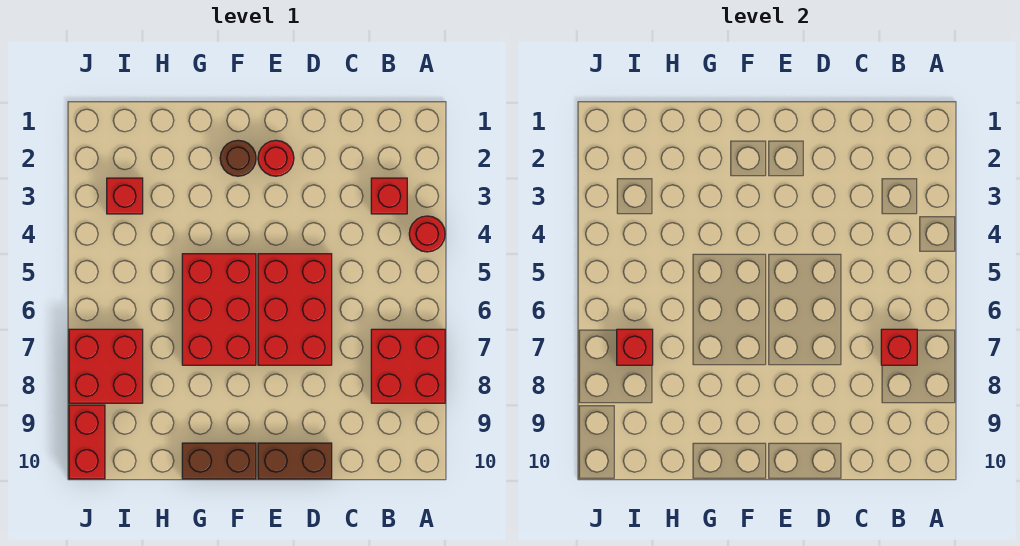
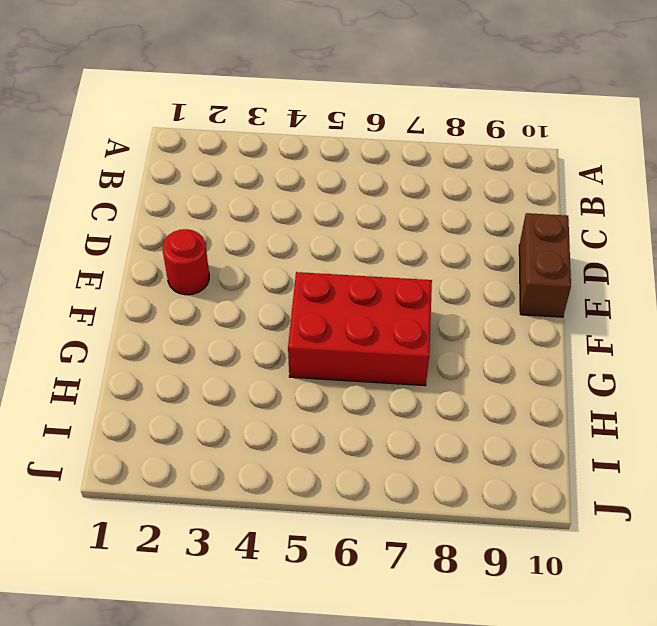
none -> red 1x1 round brick [409,216,445,252]
none -> red 2x2 brick [371,329,445,403]
none -> red 1x1 brick [371,178,407,214]

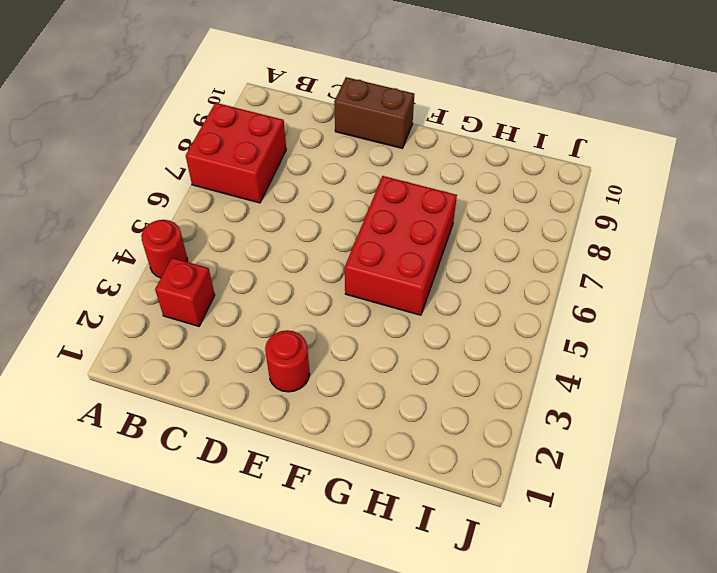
none -> red 2x3 brick [258,254,332,365]
none -> brown 1x1 round brick [220,140,256,176]
none -> brown 1x2 brick [182,443,256,479]

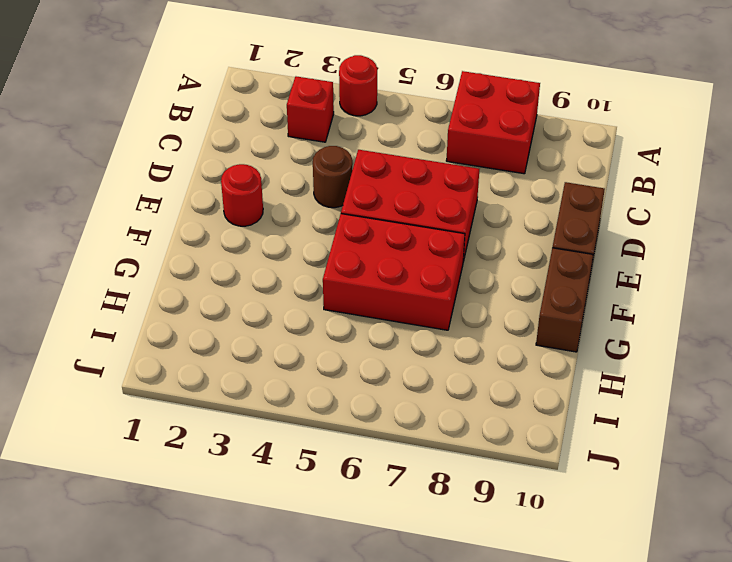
brown 1x1 round brick [313,146,352,208] -> brown 1x1 round brick moved to [220,140,256,176]
none -> red 1x1 brick [107,178,143,214]
none -> red 2x2 brick [69,329,143,403]
none -> red 1x2 brick [69,405,105,479]

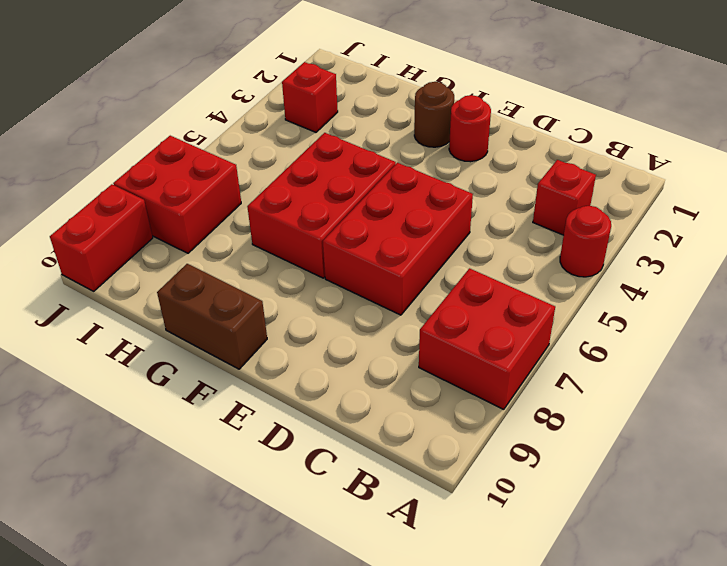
none -> brown 1x2 brick [258,443,332,479]
none -> red 1x1 brick [881,329,917,365]
none -> red 1x1 brick [617,329,653,365]

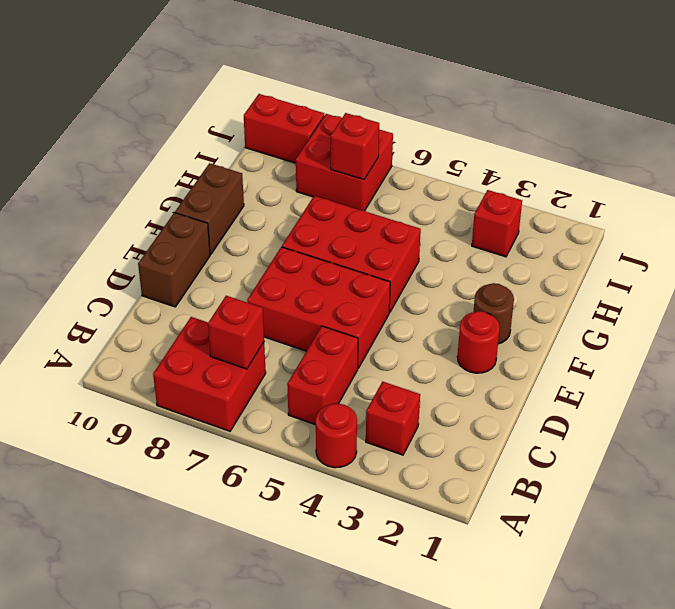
red 1x2 brick [287,326,358,425] -> none

